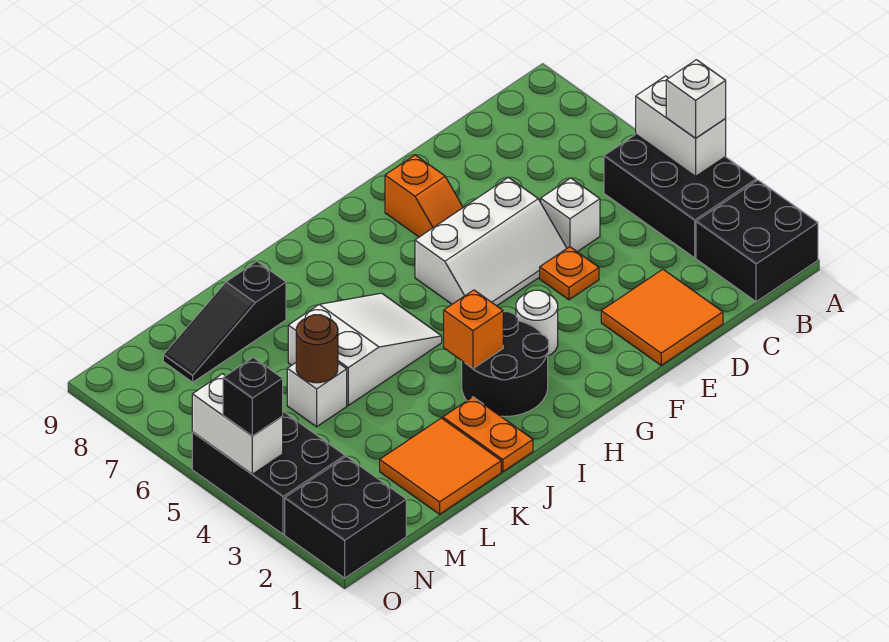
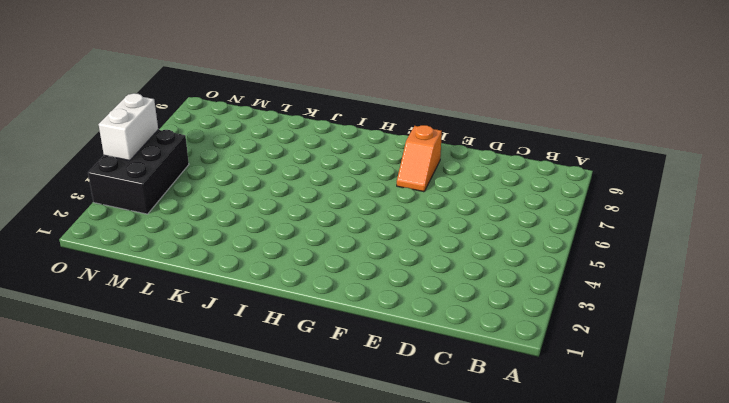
none -> black 2x2 brick [696,180,818,302]
none -> black 2x3 brick [604,134,756,258]
none -> orange 2x2 tile [601,269,723,365]

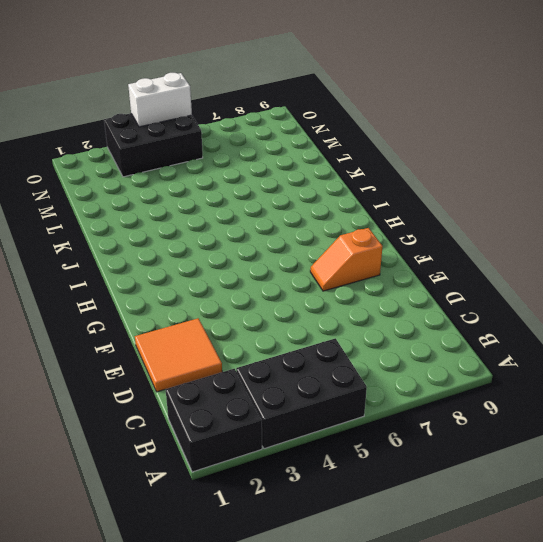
none -> white 1x1 brick [541,178,600,252]
none -> orange 1x1 plate [540,247,599,300]
none -> white 2x3 slope [415,177,567,306]

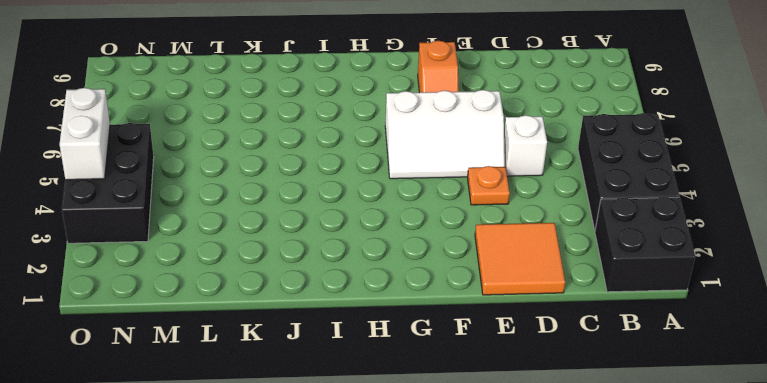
none -> white 1x1 round brick [516,290,558,356]
none -> black 2x2 round brick [462,312,549,417]
none -> white 2x3 slope [288,293,442,405]

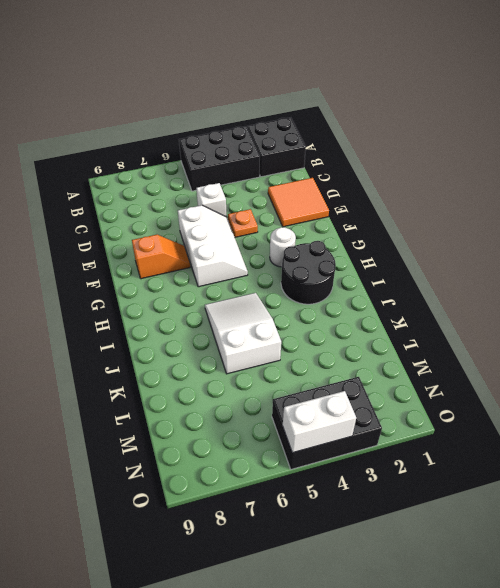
none -> orange 1x2 plate [443,397,533,472]
none -> orange 2x2 tile [380,418,501,514]
none -> black 1x3 slope [163,261,286,382]

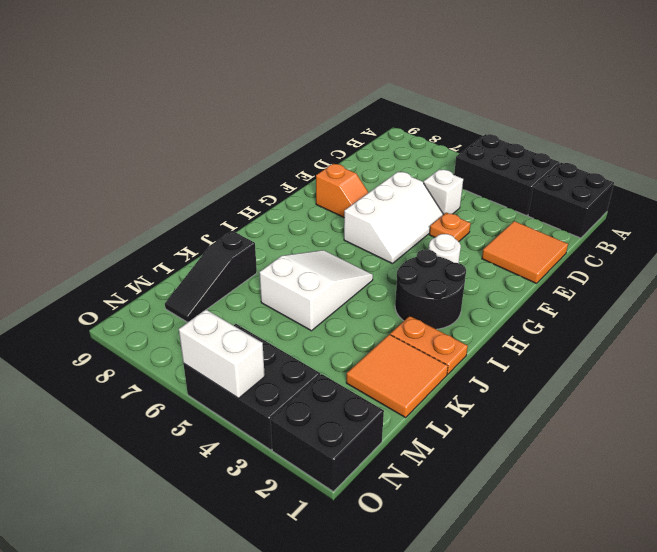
none -> white 1x1 brick [287,363,347,427]
none -> white 1x2 brick [636,76,726,176]
none -> orange 1x1 brick [444,290,503,368]

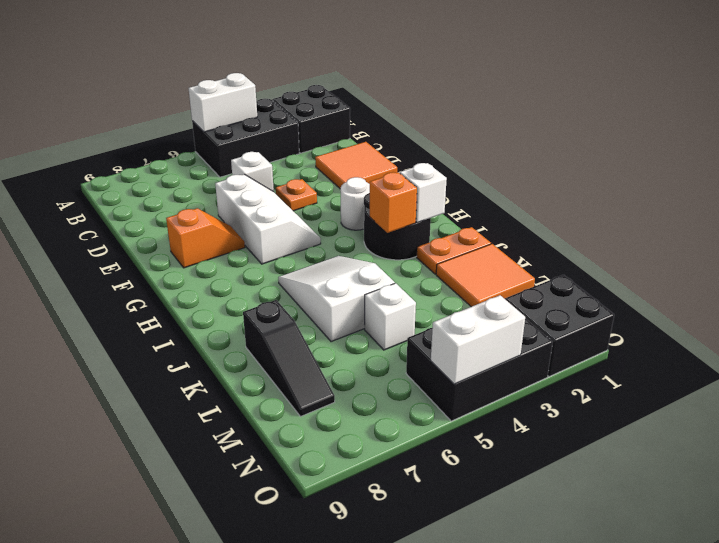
white 1x1 brick [400,163,447,223] -> white 1x1 brick moved to [666,60,726,138]
none -> brown 1x1 round brick [296,315,338,383]
none -> black 1x1 brick [223,357,283,436]

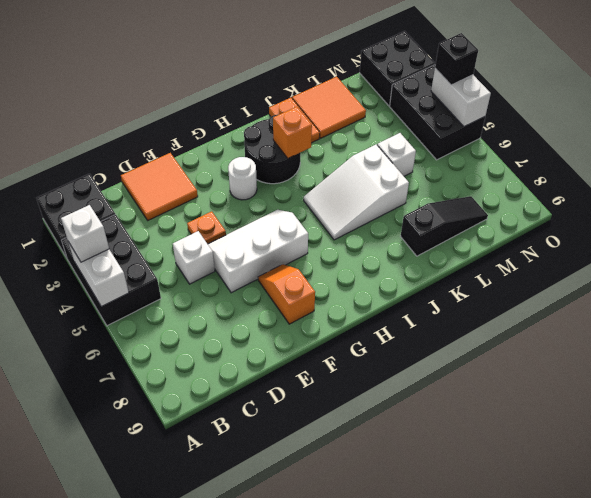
none -> brown 1x1 round brick [296,315,338,383]

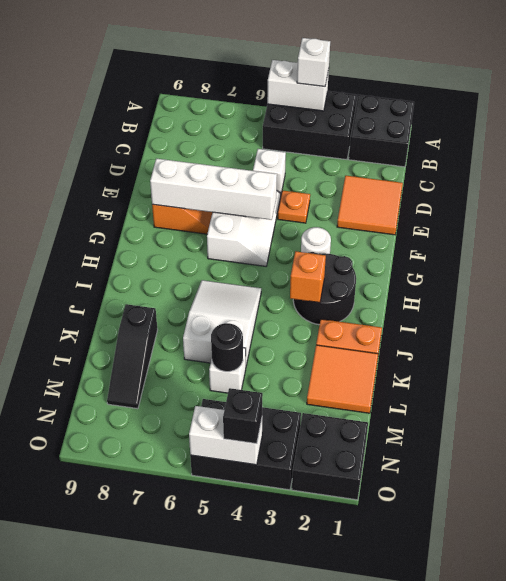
white 1x4 brick [150,159,277,220] -> none
black 1x1 round brick [211,323,243,372] -> brown 1x1 round brick [296,315,338,383]

